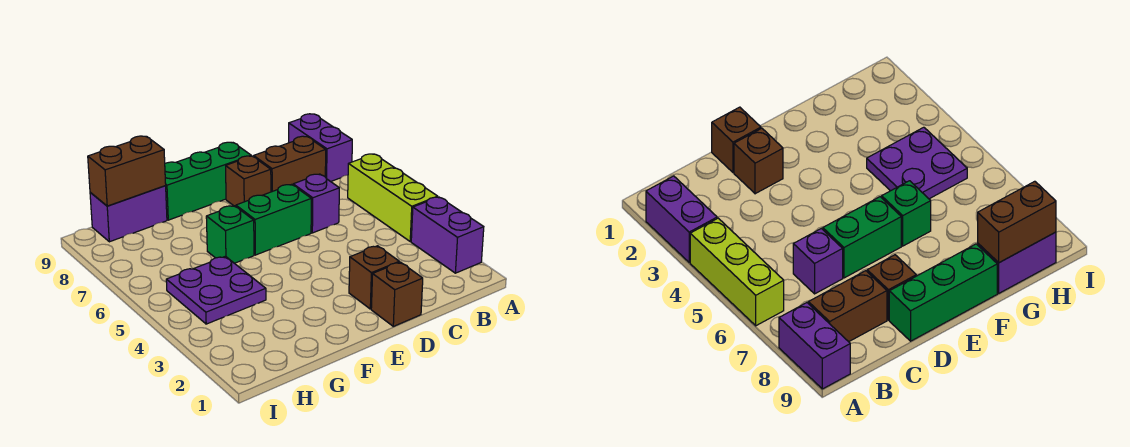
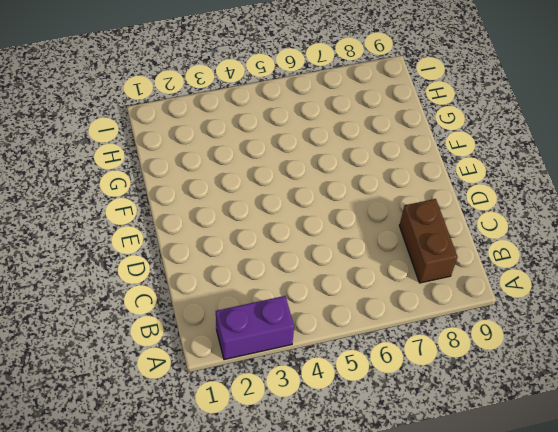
none -> lime 1x3 brick [348,154,438,242]
none -> purple 1x2 brick [289,114,352,182]
none -> purple 1x1 brick [293,174,339,233]

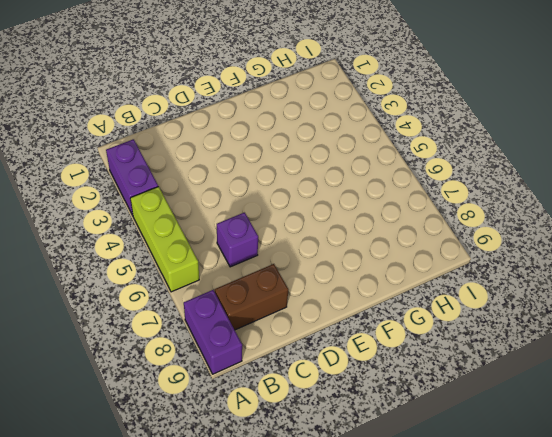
none -> brown 1x1 brick [371,262,423,326]
none -> brown 1x1 brick [349,246,399,309]
none -> green 1x2 brick [236,184,311,255]

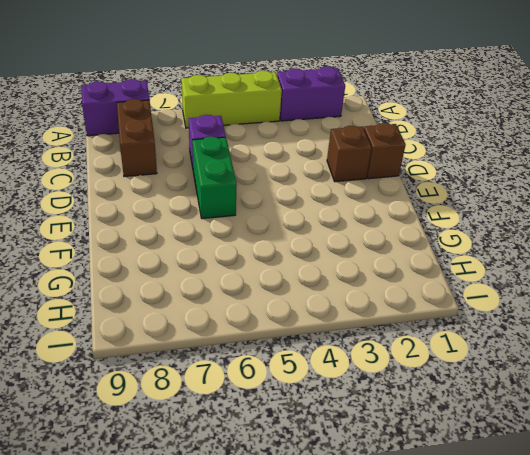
none -> brown 1x1 brick [226,156,271,206]
none -> green 1x3 brick [165,142,251,220]
none -> green 1x1 brick [206,206,254,263]

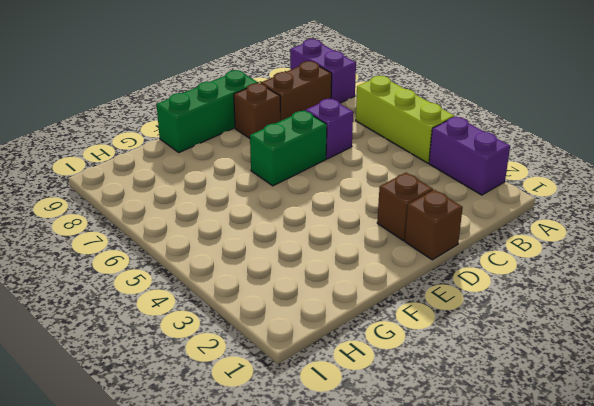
none -> green 1x1 brick [206,206,254,263]
none -> purple 2x2 plate [166,256,266,324]
none -> purple 1x2 brick [90,186,167,242]

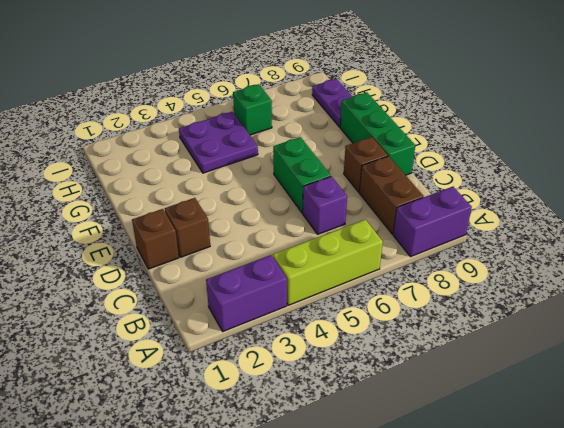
purple 1x2 plate [312,79,352,127] -> purple 1x2 brick [90,186,167,242]
green 1x1 brick [233,84,272,135] -> green 1x1 brick moved to [206,206,254,263]
none -> brown 1x2 brick [88,136,166,206]

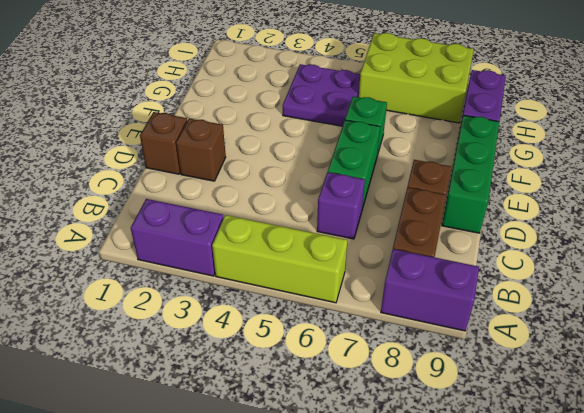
lime 2x3 brick [359,33,474,123] -> none
none -> brown 1x2 brick [88,136,166,206]

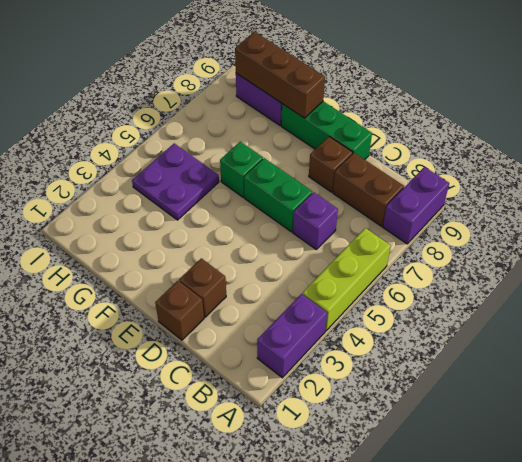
brown 1x3 brick [235,32,325,118] -> brown 1x2 brick [88,136,166,206]

